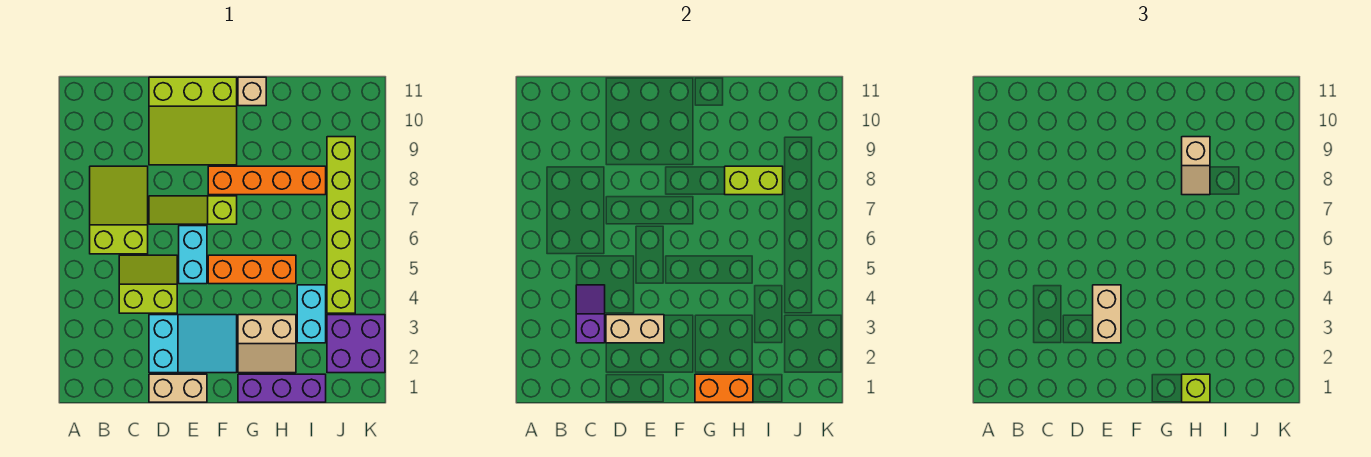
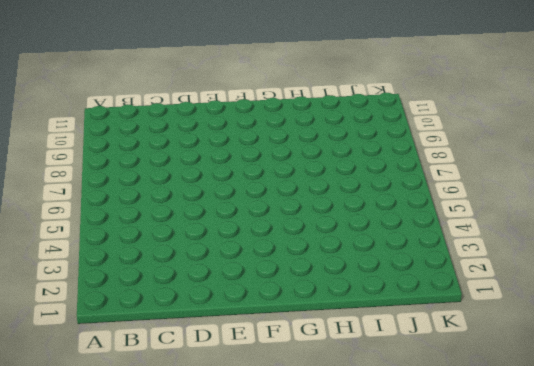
none -> lime 2x3 slope [90,166,148,254]
none -> lime 2x2 slope [119,255,177,313]
none -> tan 1x2 brick [149,374,207,402]

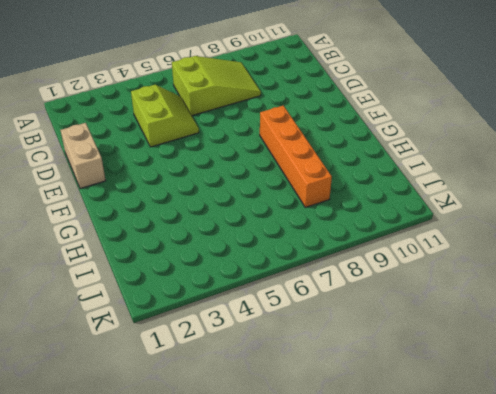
none -> cyan 2x3 slope [149,315,237,373]
none -> lime 1x3 slope [149,196,237,224]
none -> lime 3x3 slope [149,77,237,165]

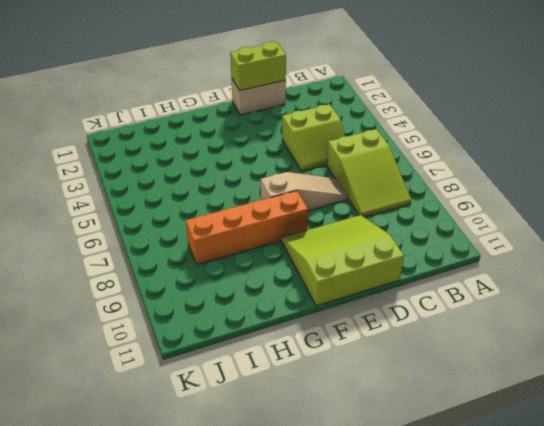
lime 1x2 brick [230,42,286,91] -> lime 1x2 brick moved to [725,166,783,195]
tan 1x3 slope [261,172,348,211] -> lime 1x3 slope [149,196,237,224]
none -> cyan 2x3 slope [149,315,237,373]
none -> cyan 1x2 brick [179,226,207,284]
none -> orange 1x3 brick [208,255,296,284]

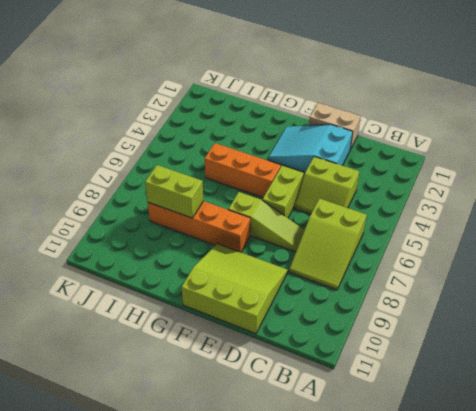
lime 1x2 brick [262,166,304,218] -> cyan 1x2 brick [179,226,207,284]
none -> purple 1x3 brick [238,374,326,402]
none -> tan 2x2 slope [238,315,296,373]
none -> tan 1x1 brick [238,77,266,106]

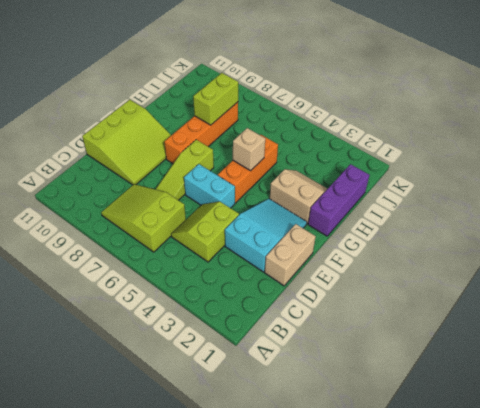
tan 2x2 slope [270,169,327,224] -> tan 2x2 slope turned to [238,315,296,373]
tan 1x1 brick [233,128,265,171] -> tan 1x1 brick moved to [238,77,266,106]
none -> cyan 1x2 brick [297,285,326,343]
none -> purple 2x2 brick [327,315,385,373]
none -> lime 1x6 brick [327,137,355,313]

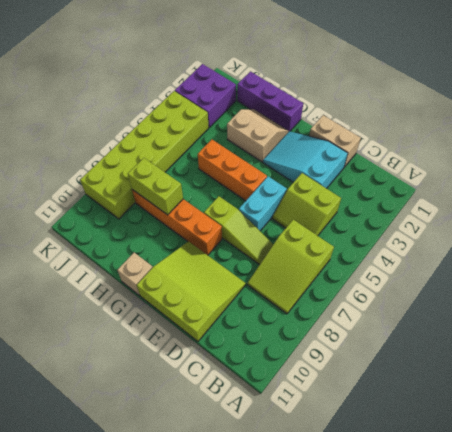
lime 2x6 brick [80,91,209,219] -> lime 1x6 brick [327,137,355,313]
none -> cyan 1x2 brick [297,285,326,343]
none -> purple 1x2 slope [576,285,605,343]
none -> tan 1x2 brick [606,315,664,343]

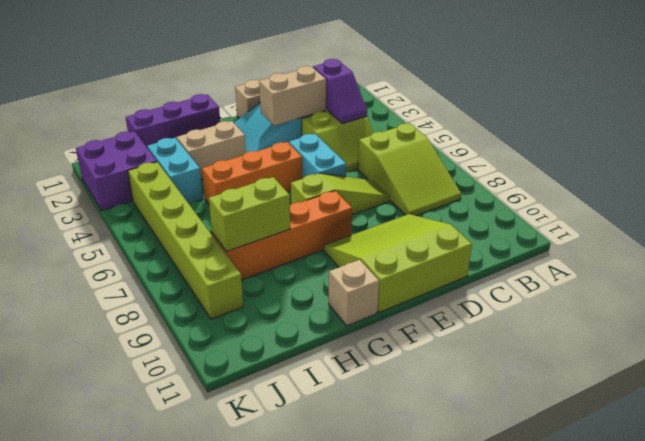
none -> orange 1x2 brick [695,374,753,402]
none -> tan 1x2 brick [1093,285,1121,343]
none -> lime 1x1 brick [1182,374,1210,402]

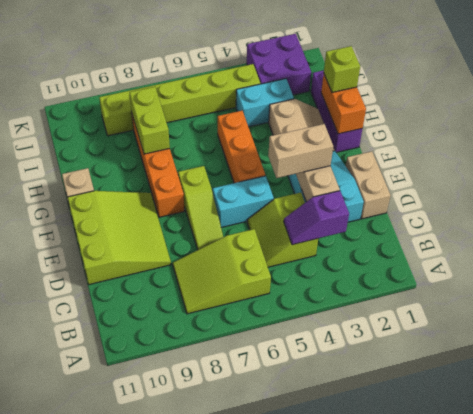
none -> tan 1x2 slope [1182,137,1210,195]

